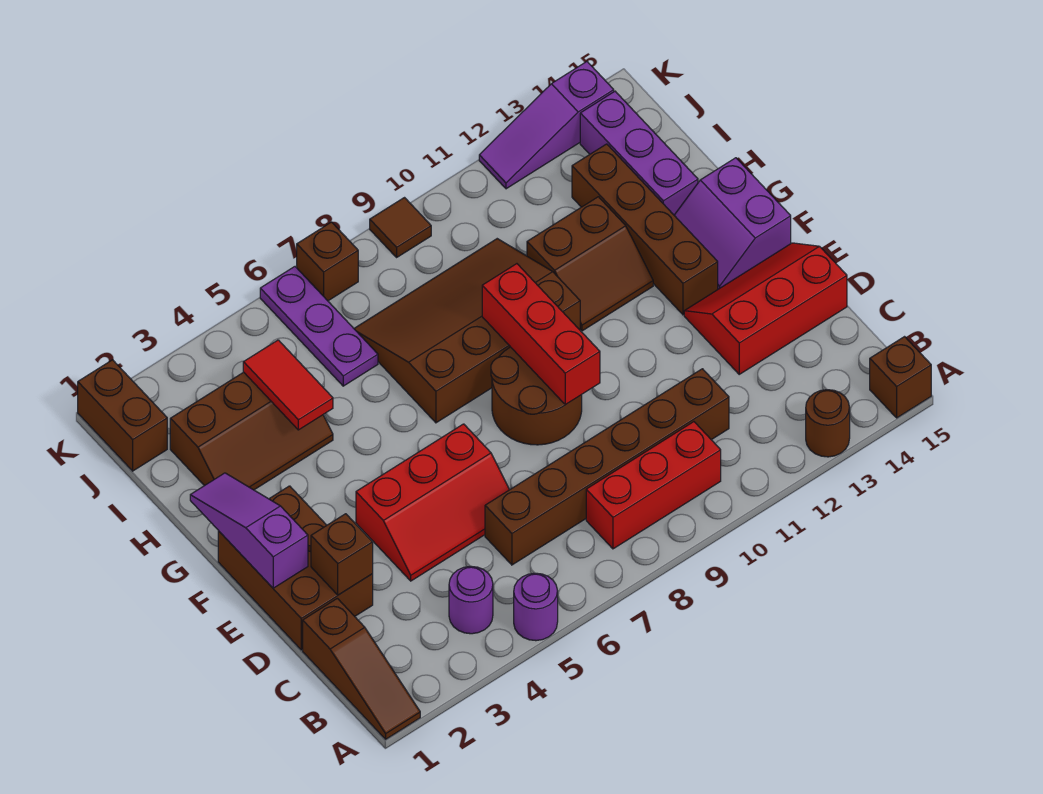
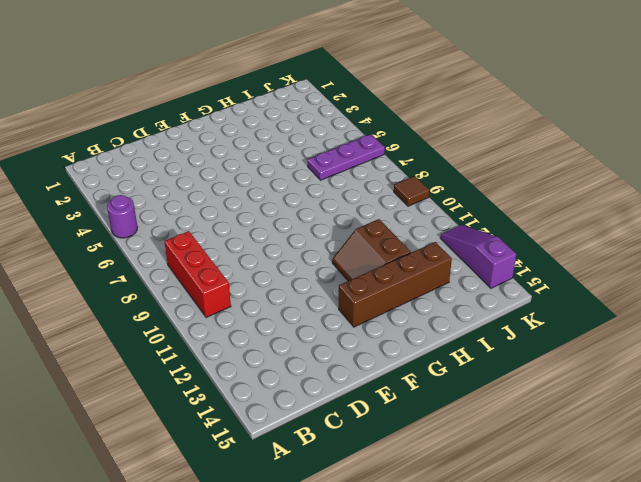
none -> brown 1x3 slope [303,598,420,739]
none -> brown 1x1 round brick [806,390,850,457]
none -> brown 1x1 brick [870,337,931,418]

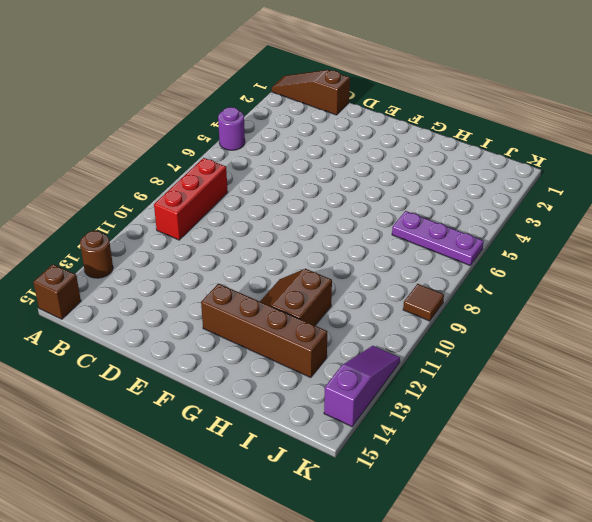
none -> purple 1x1 round brick [449,566,493,634]
none -> brown 1x6 brick [485,369,729,565]
none -> brown 2x3 brick [218,486,373,650]

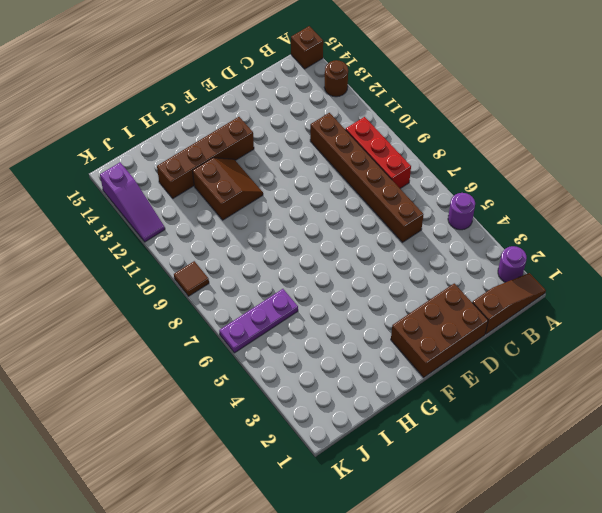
purple 1x1 round brick [498,246,527,282] -> purple 1x1 round brick moved to [449,566,493,634]
none -> red 2x3 slope [356,424,509,581]
none -> red 2x3 slope [684,243,847,374]
none -> brown 2x2 round brick [491,347,582,445]

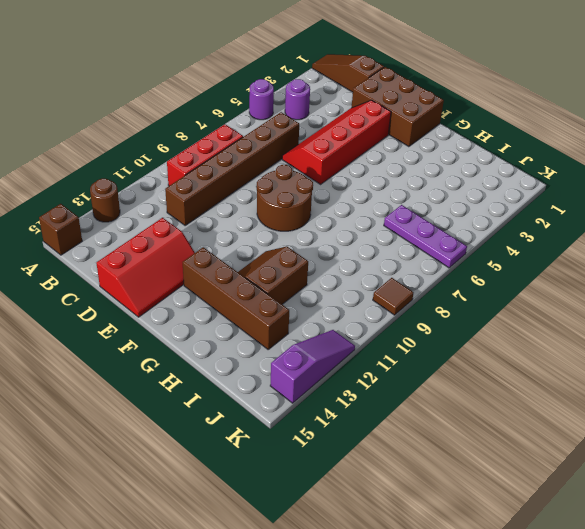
red 2x4 slope [282,100,391,184] -> red 2x3 slope [356,424,509,581]
none -> purple 2x2 slope [674,158,791,289]
none -> brown 3x4 slope [354,239,580,423]
none -> brown 2x3 slope [170,372,333,490]

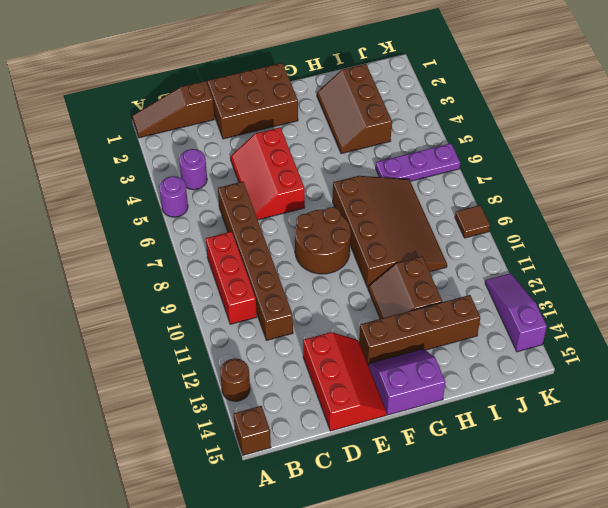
none -> purple 1x3 brick [580,91,698,215]
none -> brown 1x2 brick [78,360,167,471]
none -> brown 1x1 brick [297,222,358,301]

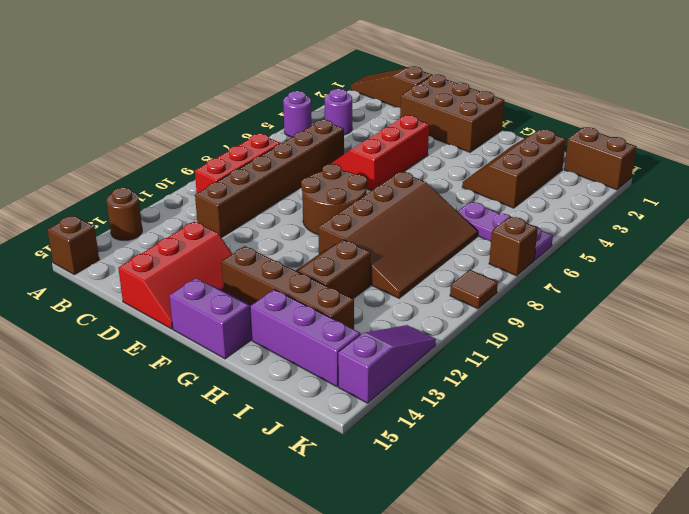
none -> brown 1x1 brick [311,514,373,595]
none -> purple 1x3 slope [190,473,308,588]
none -> red 1x3 brick [482,264,600,405]

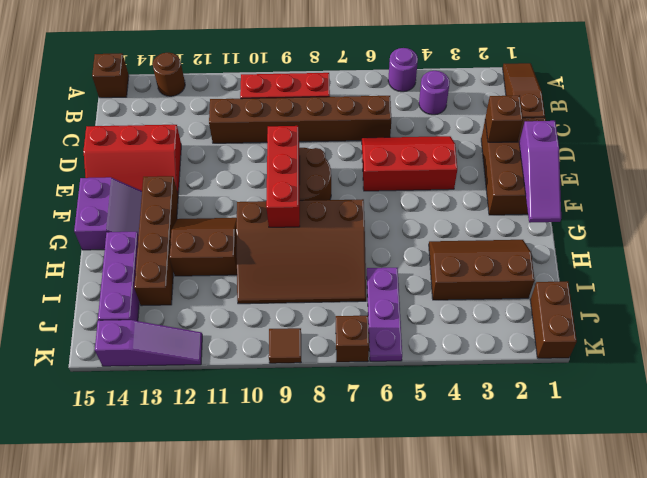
none -> red 1x2 tile [243,340,333,430]

